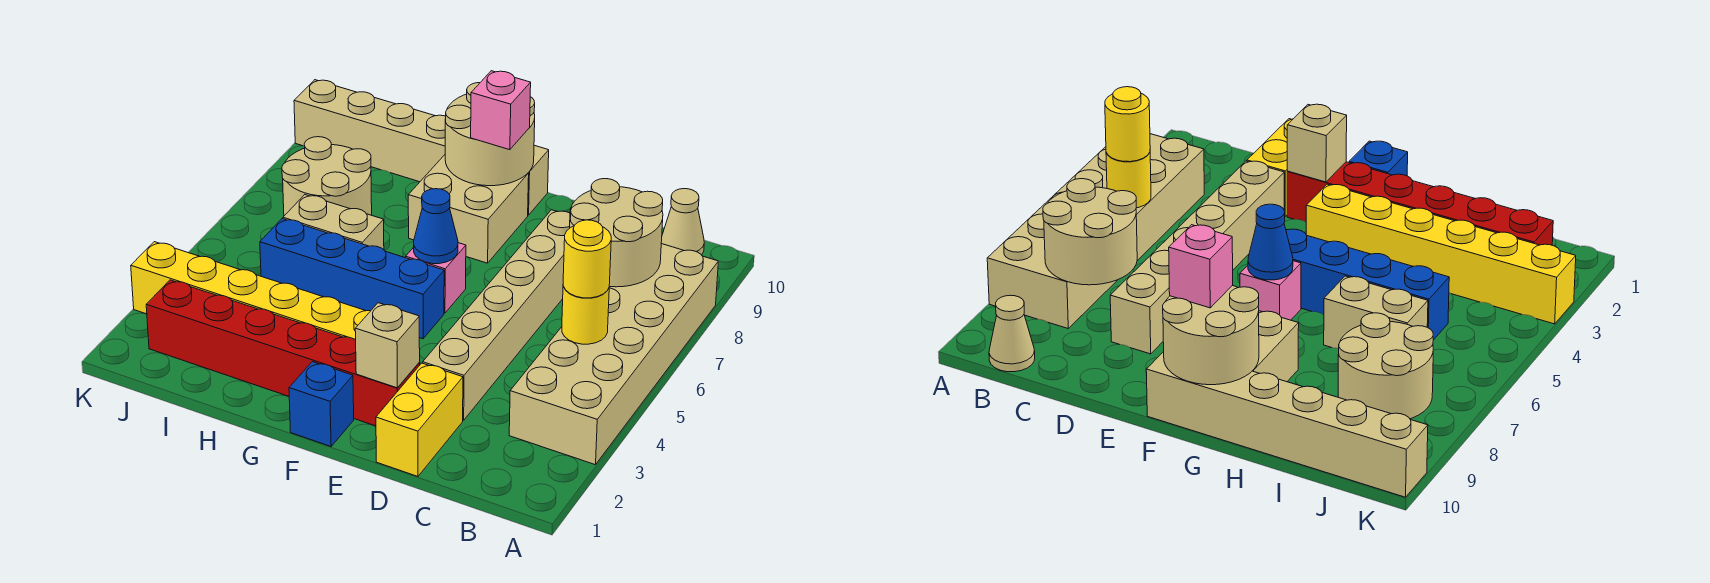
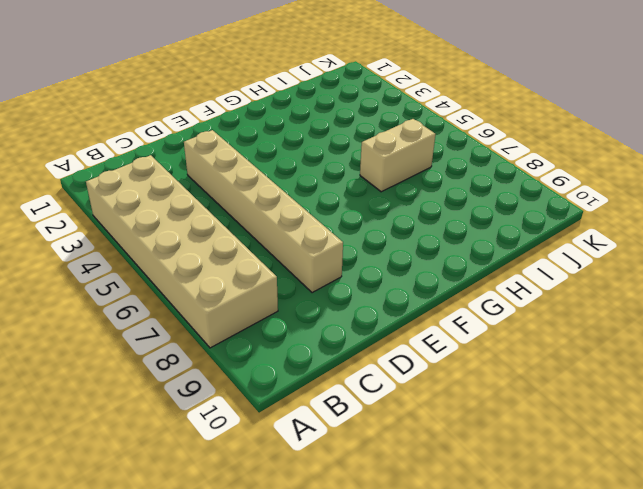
none -> tan 1x1 cone [661,189,704,255]
none -> yellow 1x2 brick [376,363,463,476]
none -> red 1x6 brick [146,280,420,426]

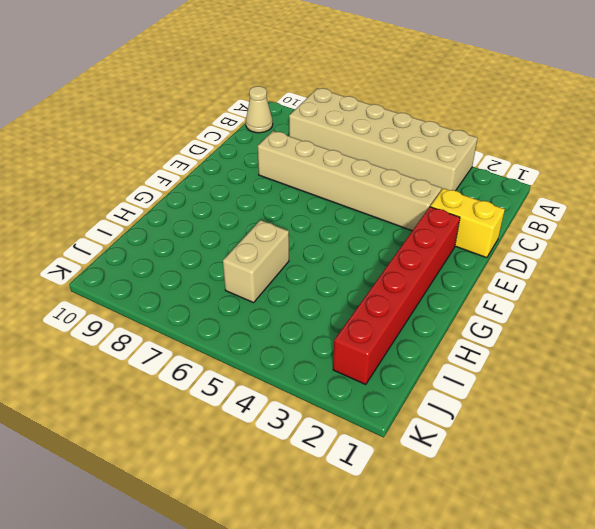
none -> blue 1x1 brick [289,362,354,446]
none -> yellow 1x6 brick [131,242,370,340]
none -> blue 1x4 brick [260,219,444,339]

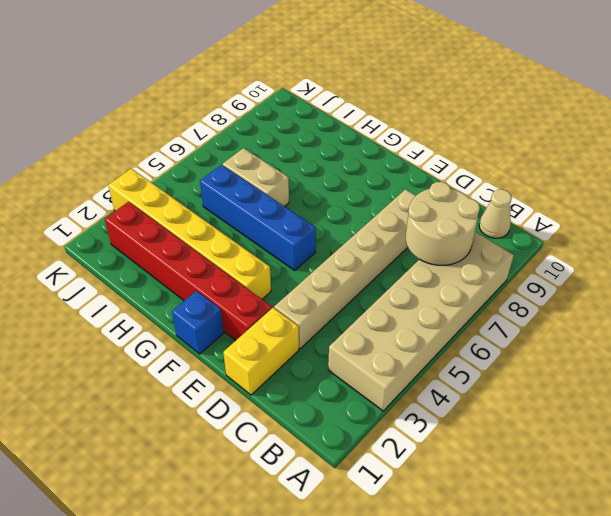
none -> pink 1x1 brick [406,243,466,313]
none -> tan 2x2 brick [408,155,529,263]
none -> tan 1x6 brick [294,80,549,215]

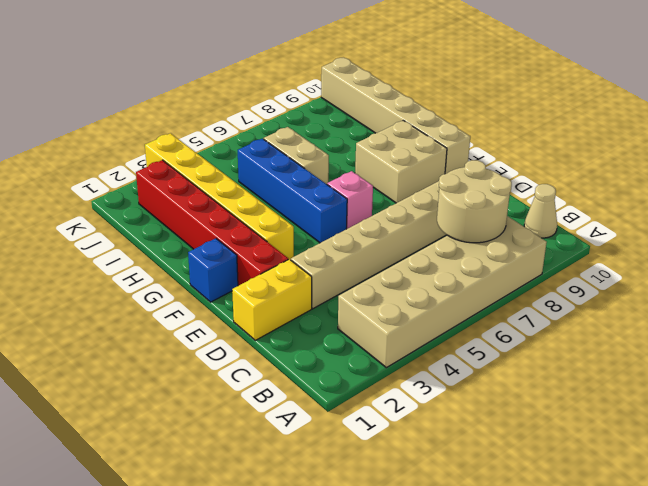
none -> tan 2x2 round brick [282,137,372,216]
none -> yellow 1x1 round brick [562,286,609,344]
none -> tan 1x1 brick [355,303,420,388]

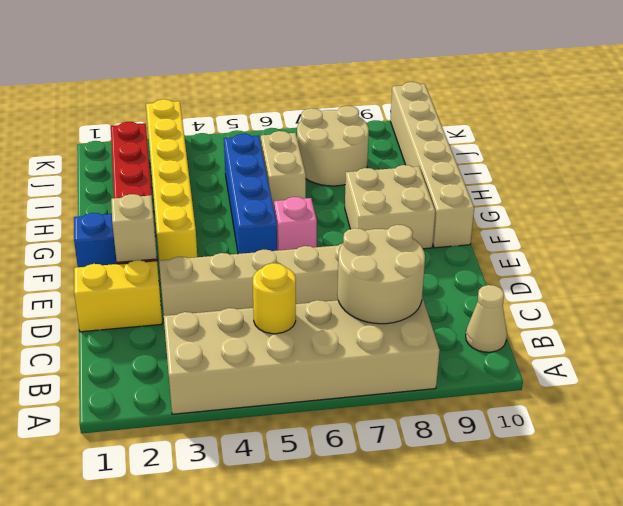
none -> blue 1x1 cone [414,189,458,264]
none -> tan 2x2 round brick [445,83,535,186]
none -> yellow 1x1 round brick [563,220,611,298]

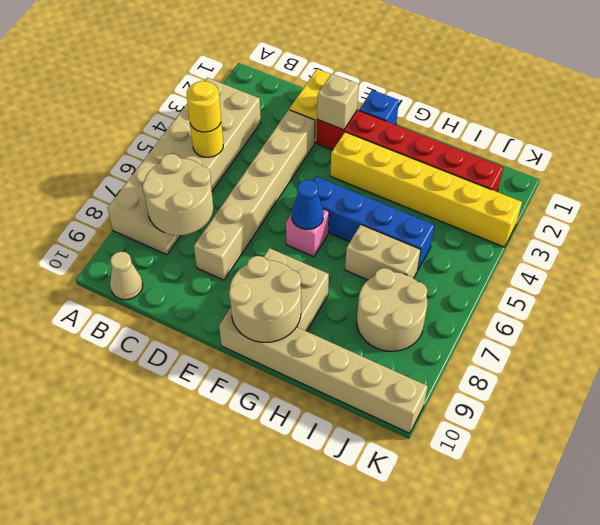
none -> pink 1x1 brick [471,71,531,150]

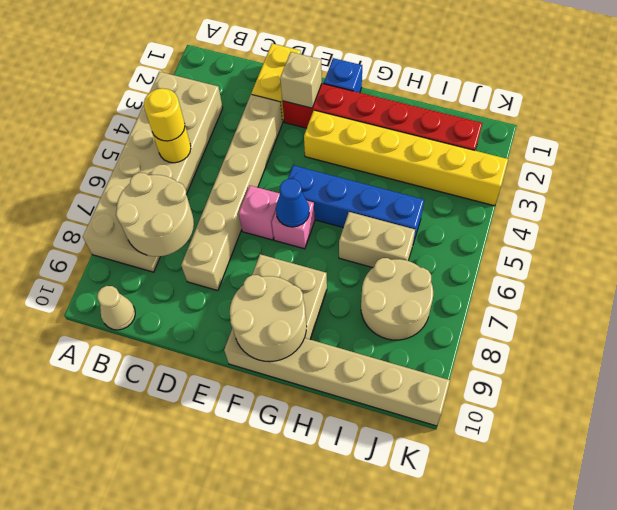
pink 1x1 brick [239,186,280,240] -> pink 1x1 brick moved to [471,71,531,150]

